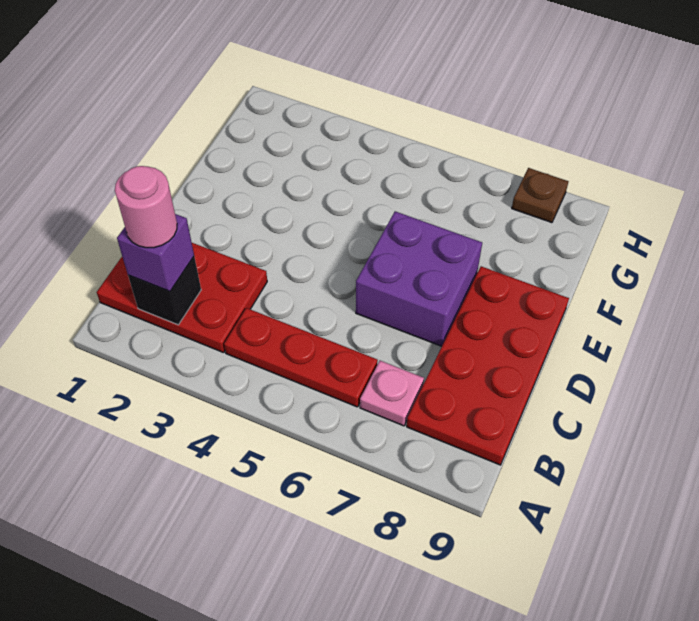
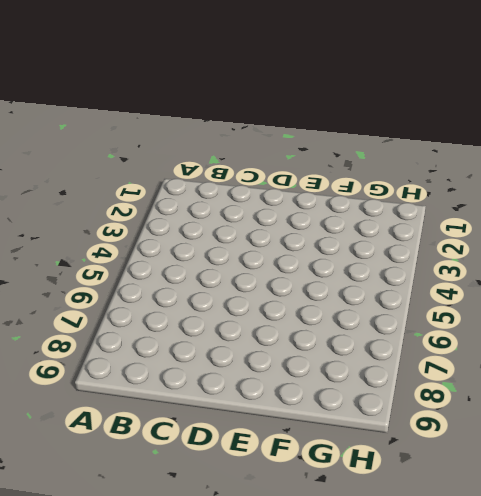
none -> red 2x3 plate [97,243,267,353]
none -> red 1x3 plate [224,308,378,407]

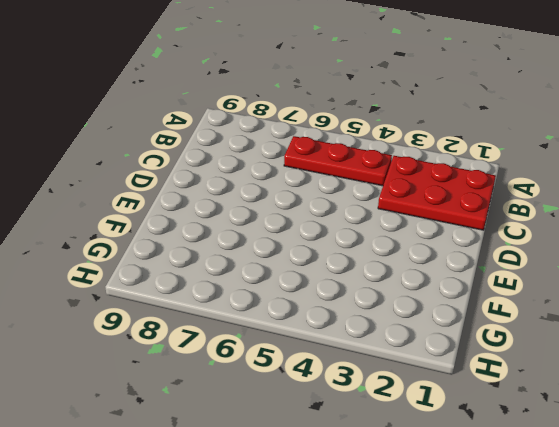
none -> pink 1x1 plate [360,361,424,426]
none -> red 2x4 plate [407,266,569,465]

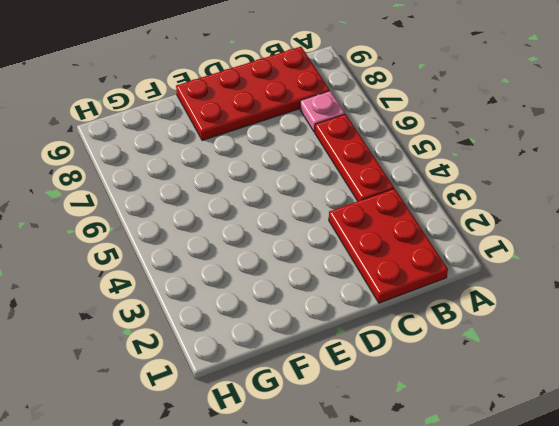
none -> purple 2x2 brick [356,211,482,346]
none -> brown 1x1 plate [512,168,569,223]

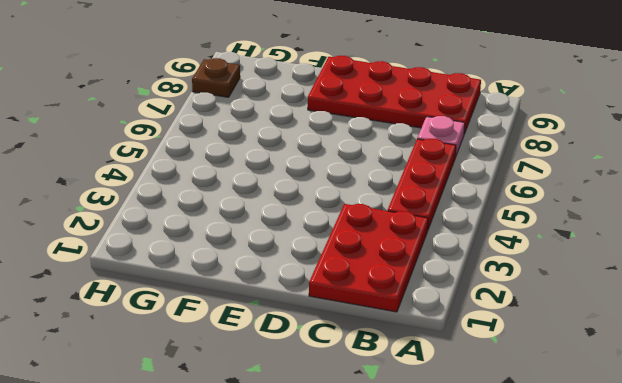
none -> purple 2x2 brick [356,211,482,346]
none -> black 1x1 brick [128,257,201,325]

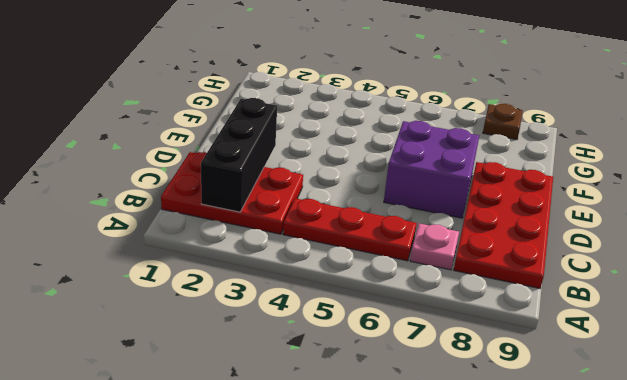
black 1x3 brick [201,98,277,212] -> black 1x1 brick [128,257,201,325]
none -> purple 1x1 brick [117,214,194,291]
none -> pink 1x1 round brick [115,166,177,248]

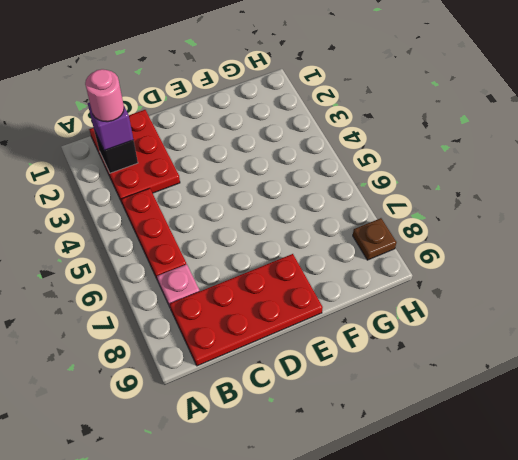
none -> purple 2x2 brick [356,211,482,346]

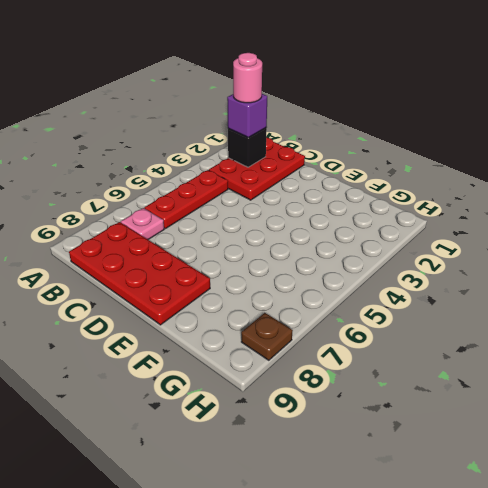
none -> purple 2x2 brick [356,211,482,346]

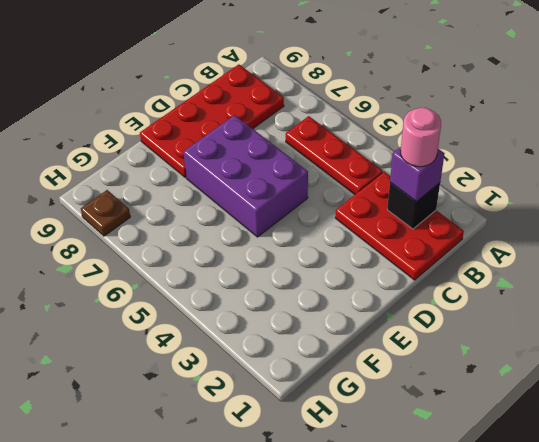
purple 2x3 brick [184,115,308,237] -> purple 2x2 brick [356,211,482,346]
none -> pink 1x1 plate [360,361,424,426]

